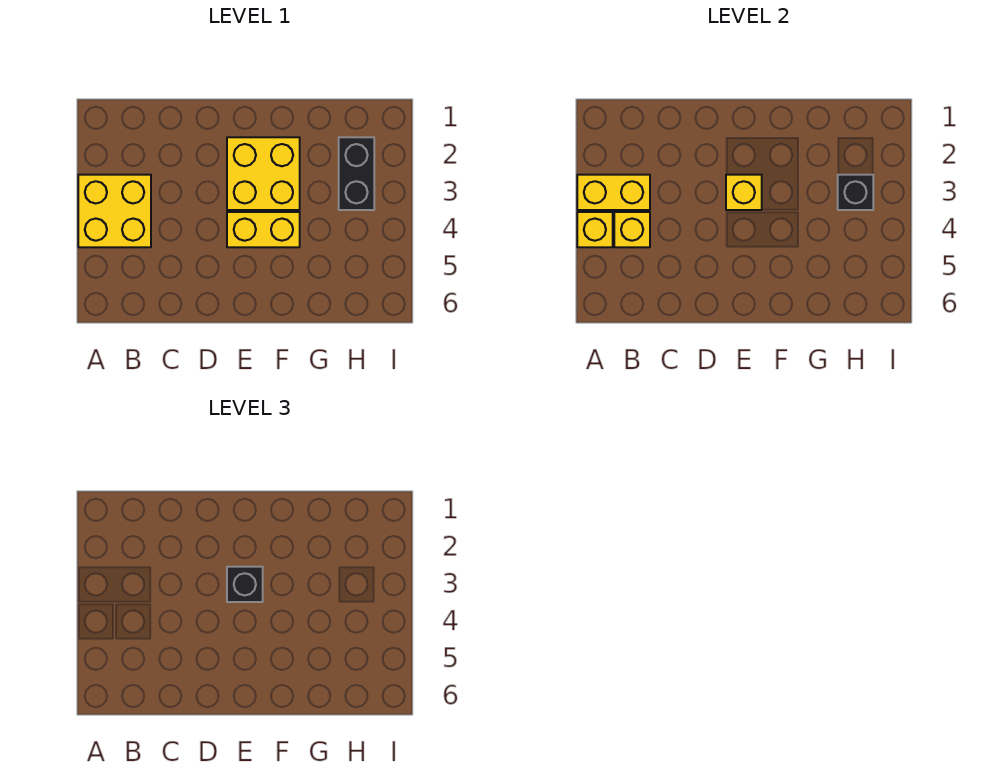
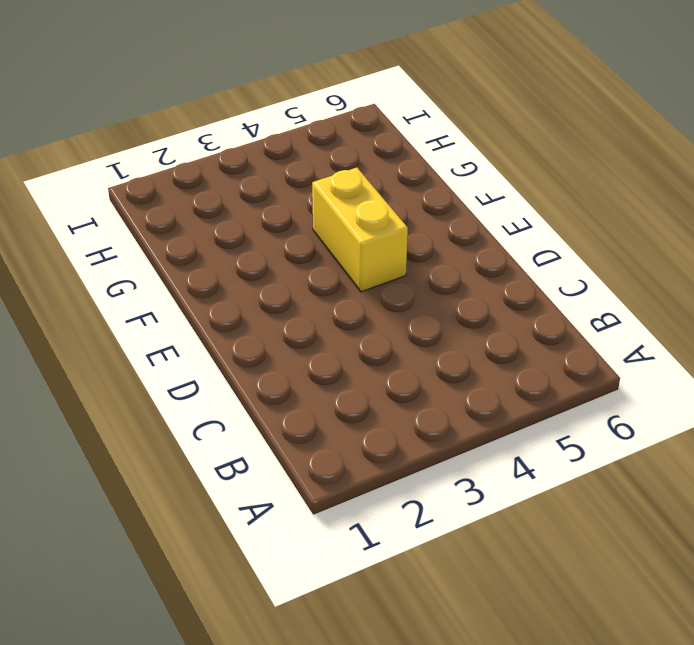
none -> yellow 2x2 brick [78,175,151,247]
none -> yellow 2x2 brick [227,137,300,210]

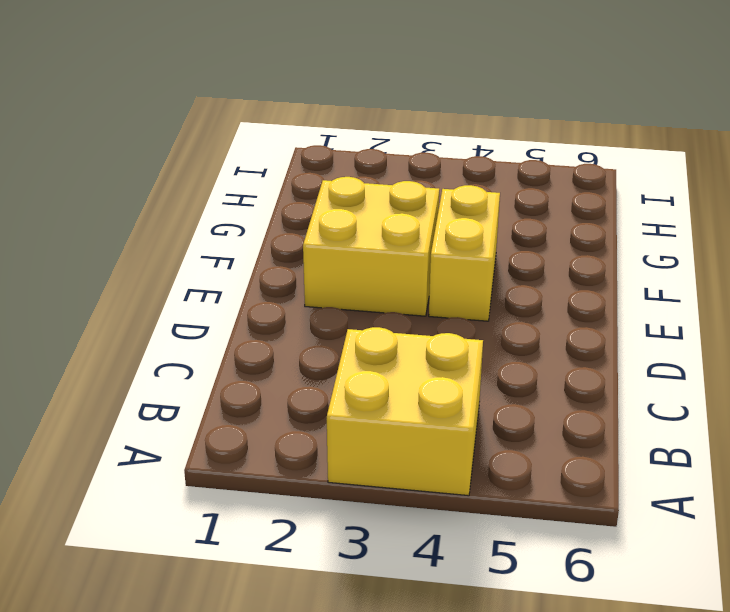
none -> black 1x2 brick [339,137,374,210]
none -> yellow 1x2 brick [577,175,650,210]

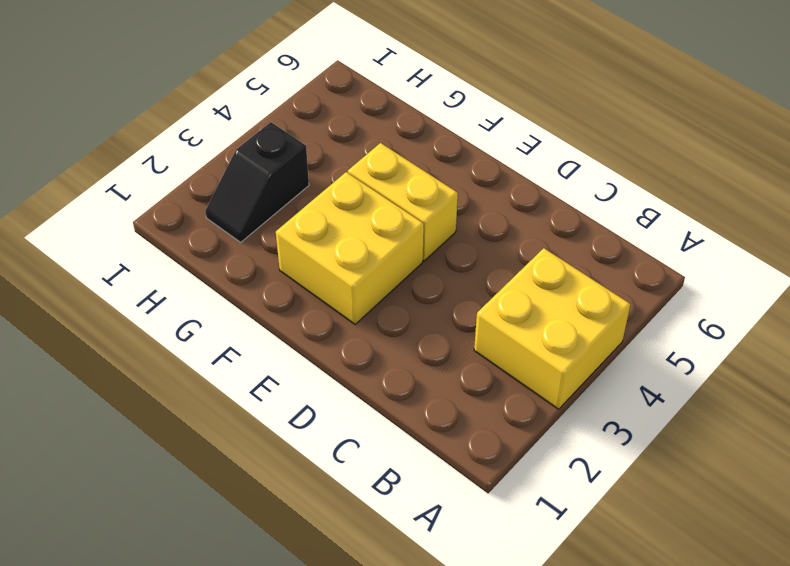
black 1x2 slope [205,122,309,242] -> black 1x2 brick [339,137,374,210]
none -> yellow 1x2 brick [577,175,650,210]
none -> yellow 1x1 brick [577,212,613,247]

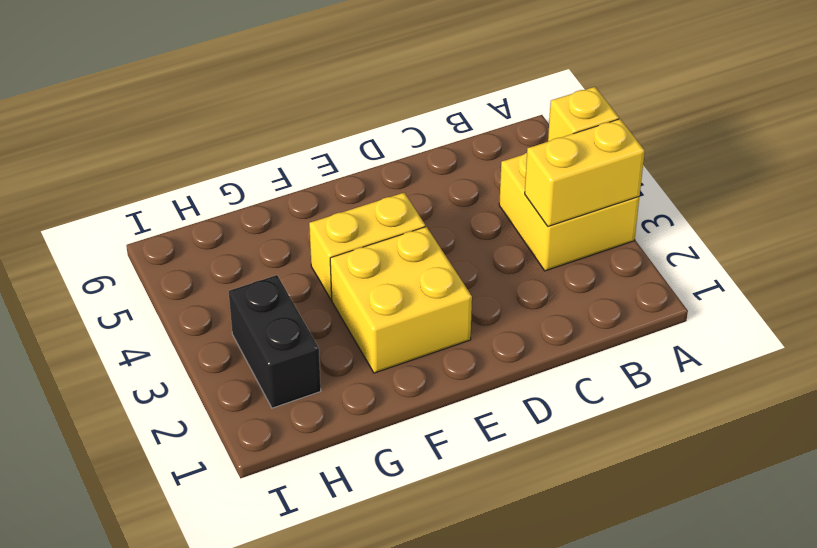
none -> yellow 1x1 brick [614,212,650,247]
none -> yellow 1x1 brick [726,175,762,210]

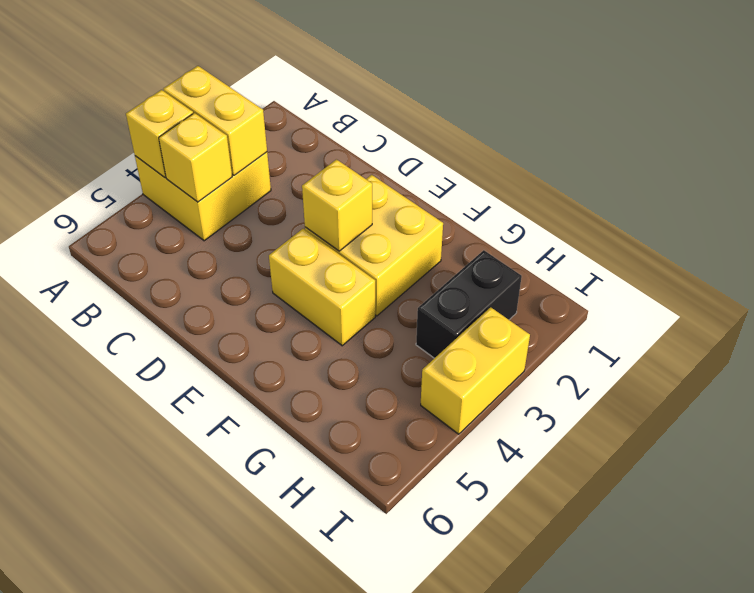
yellow 1x2 brick [421,307,530,434] -> none
none -> black 1x1 brick [838,175,873,210]
none -> black 1x1 brick [227,567,263,602]

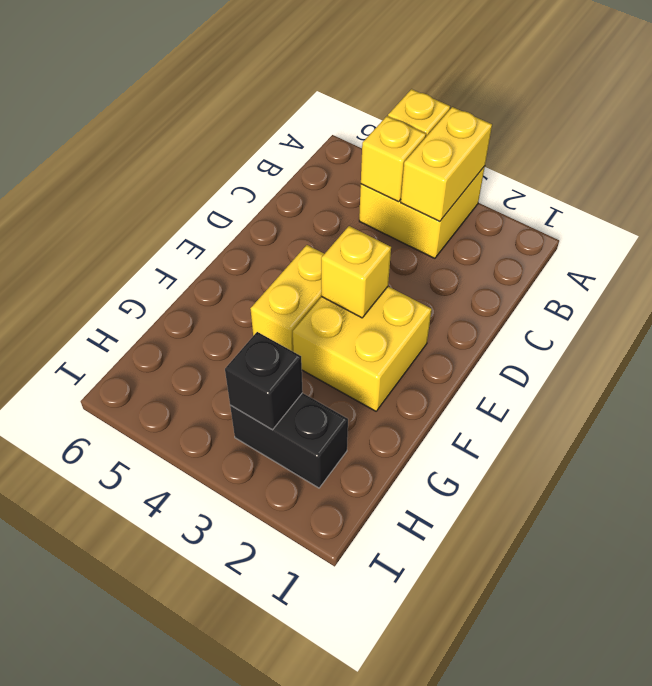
none -> black 1x1 brick [227,567,263,602]

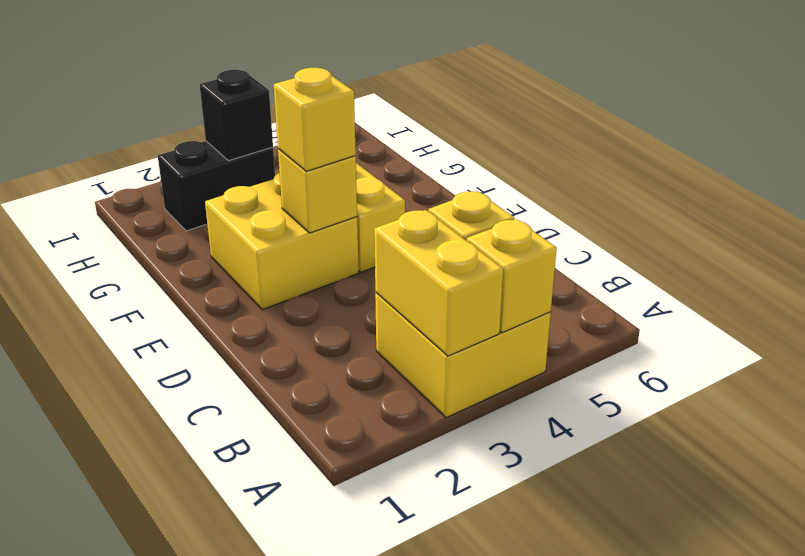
yellow 1x1 brick [274,68,356,171] -> black 1x1 brick [227,567,263,602]

